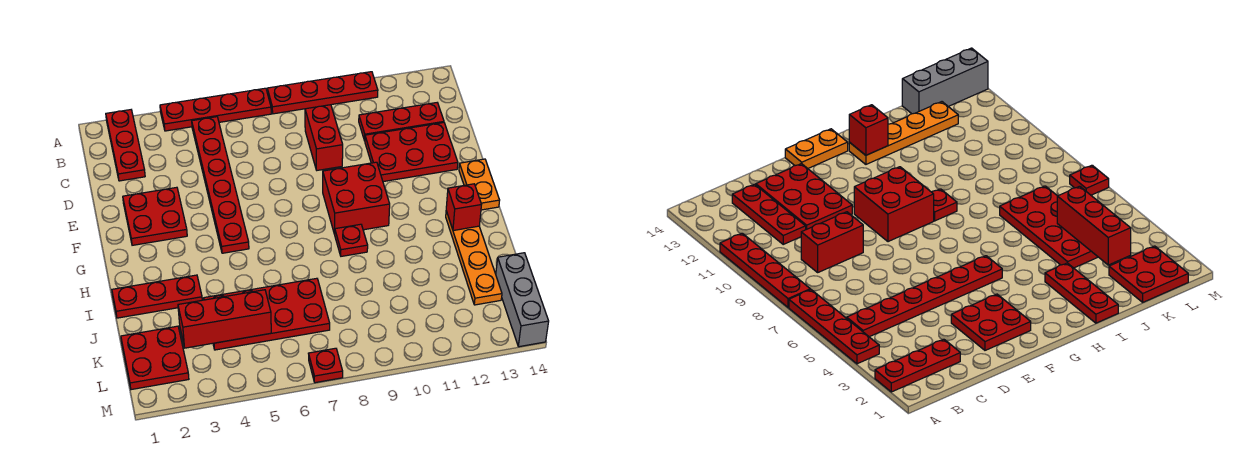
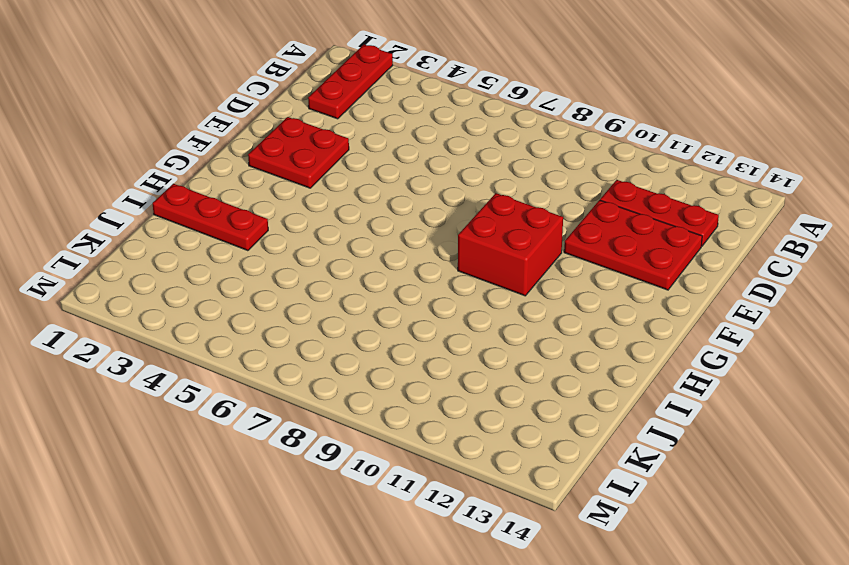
none -> red 1x4 plate [160,88,271,131]
none -> red 1x4 plate [267,72,378,114]
none -> red 1x6 plate [192,117,249,253]

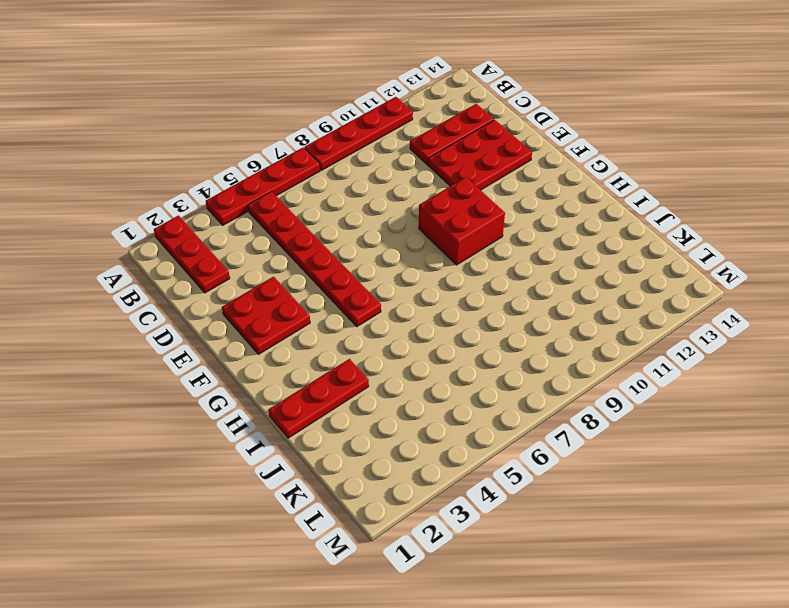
none -> red 1x2 brick [305,105,343,170]
none -> orange 1x2 plate [459,159,500,210]
none -> red 1x1 plate [335,224,368,256]

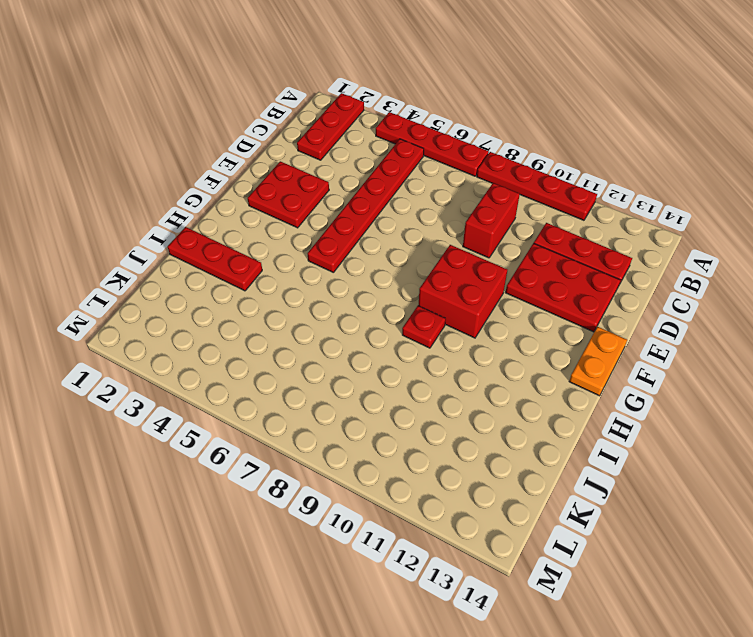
none -> orange 1x4 plate [446,211,502,305]
none -> red 2x4 plate [204,278,330,350]
none -> red 2x2 plate [121,326,189,390]

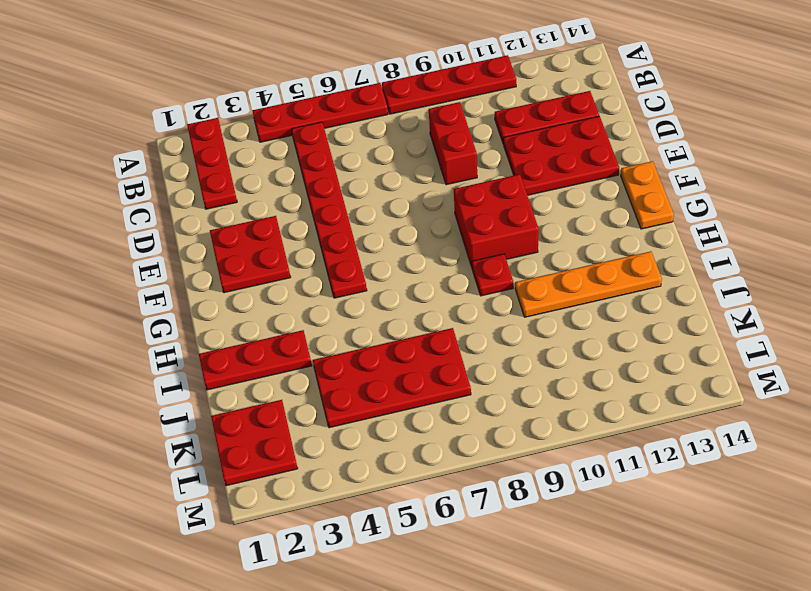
orange 1x4 plate [515,251,662,317] -> orange 1x4 plate turned to [446,211,502,305]
none -> grey 1x3 brick [496,253,549,347]
none -> red 1x1 plate [308,348,343,383]
none -> red 1x1 brick [446,184,481,231]

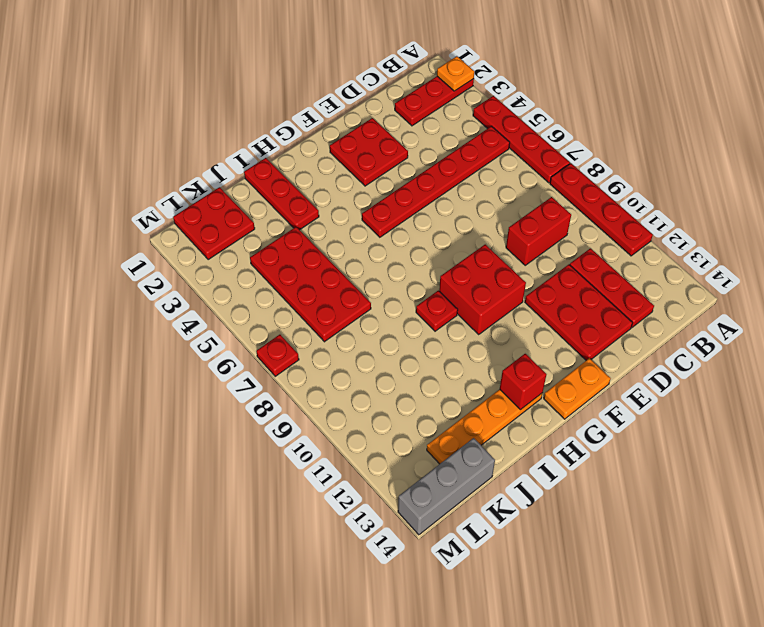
orange 1x1 plate [437,56,474,91] -> none
none -> red 1x3 brick [178,290,271,348]

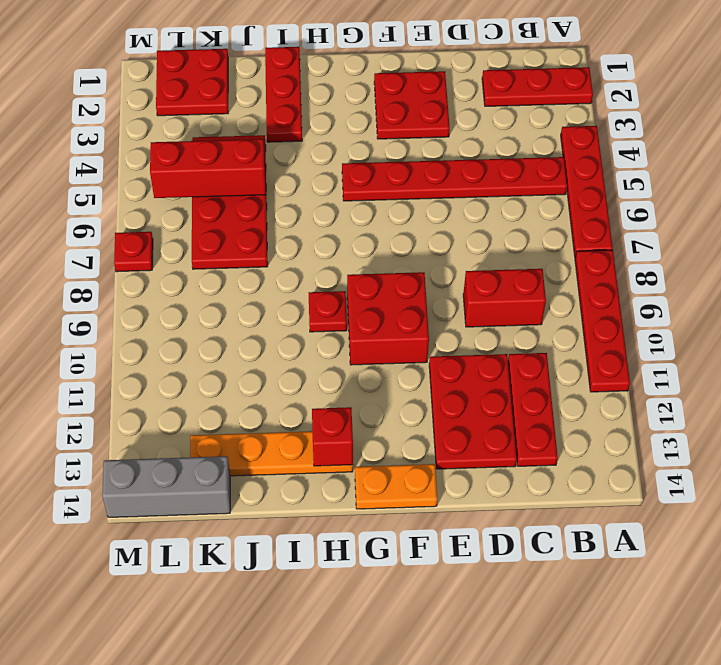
red 1x3 brick [150,139,266,198] -> red 1x3 brick turned to [178,290,271,348]

